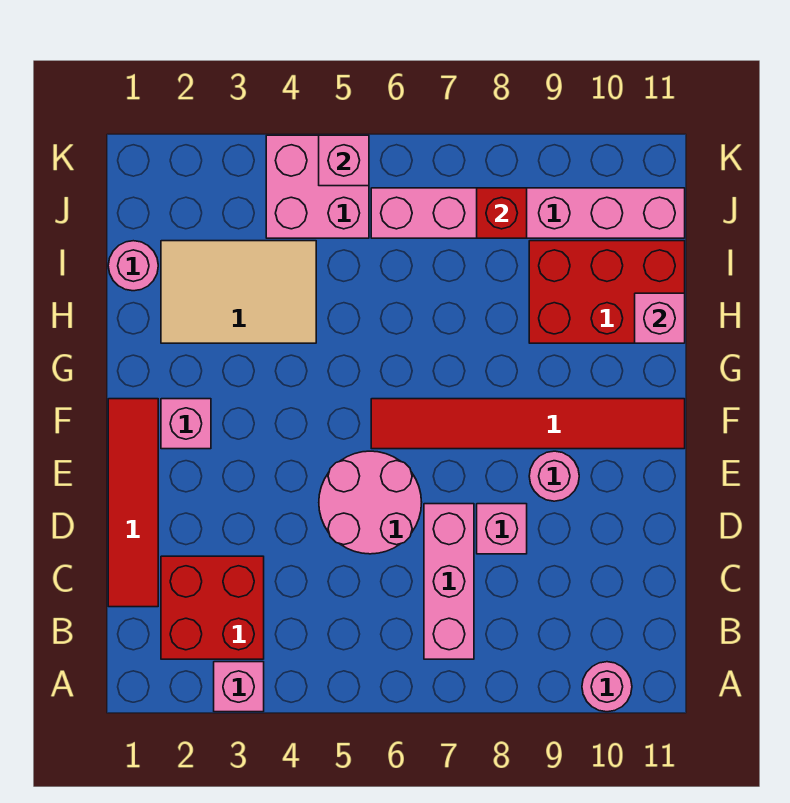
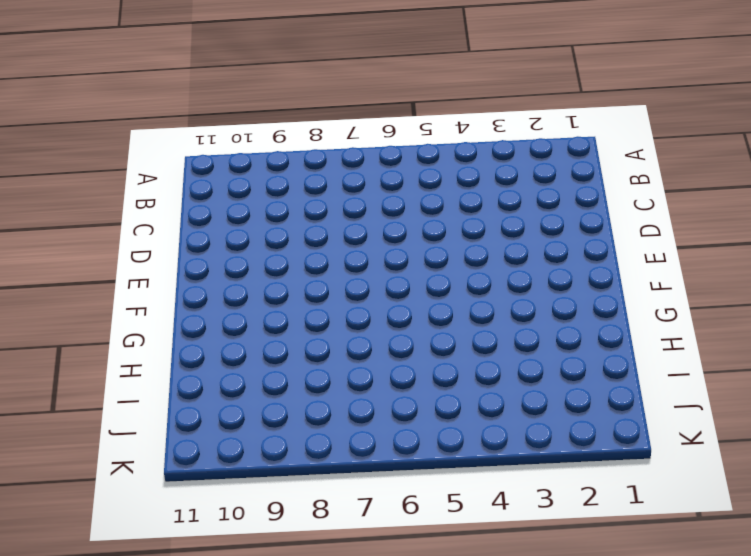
none -> pink 1x1 brick [214,662,264,712]
none -> pink 1x1 round brick [582,662,632,712]
none -> red 2x2 brick [161,556,264,659]

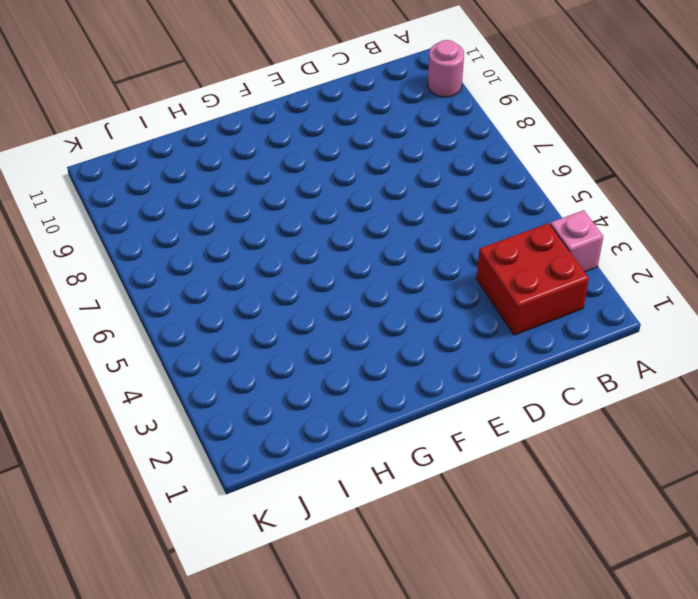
none -> pink 1x3 brick [424,504,474,659]
none -> red 1x4 tile [108,399,158,607]
none -> pink 2x2 round brick [319,451,422,554]

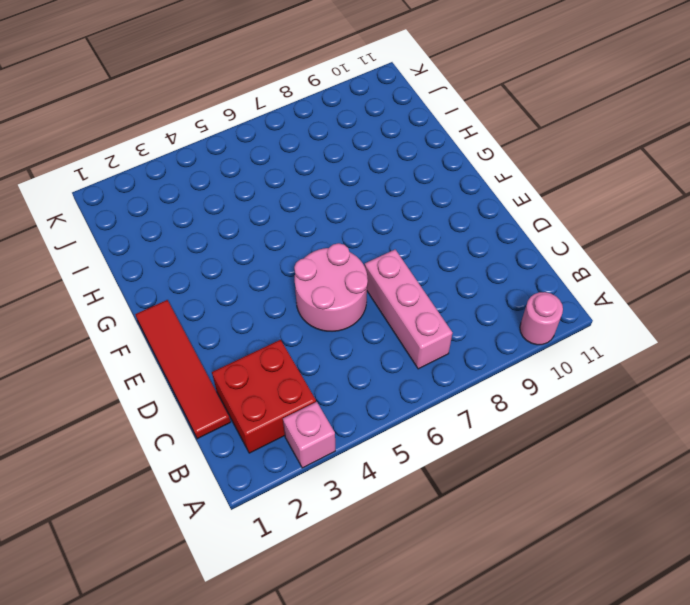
none -> pink 1x1 brick [477,504,527,554]
none -> pink 1x1 round brick [529,451,579,501]
none -> pink 1x1 brick [161,399,211,449]

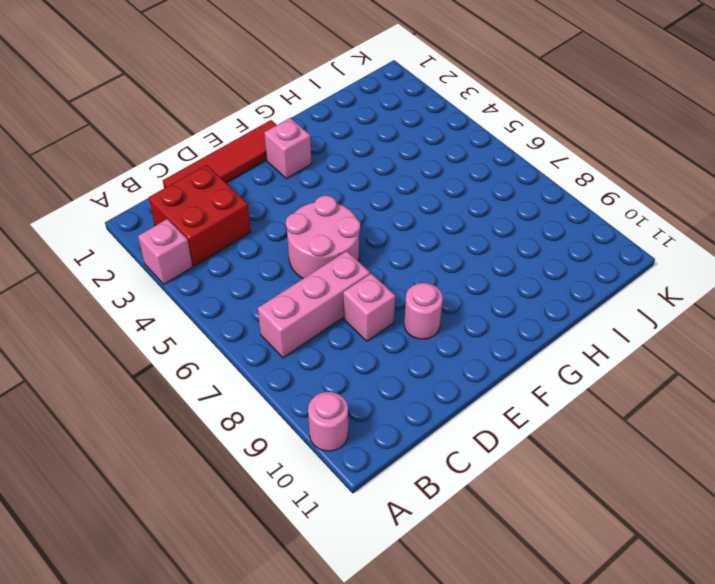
none -> red 1x6 tile [371,399,685,449]
none -> tan 2x3 tile [161,241,316,343]
none -> red 2x3 brick [529,241,685,343]

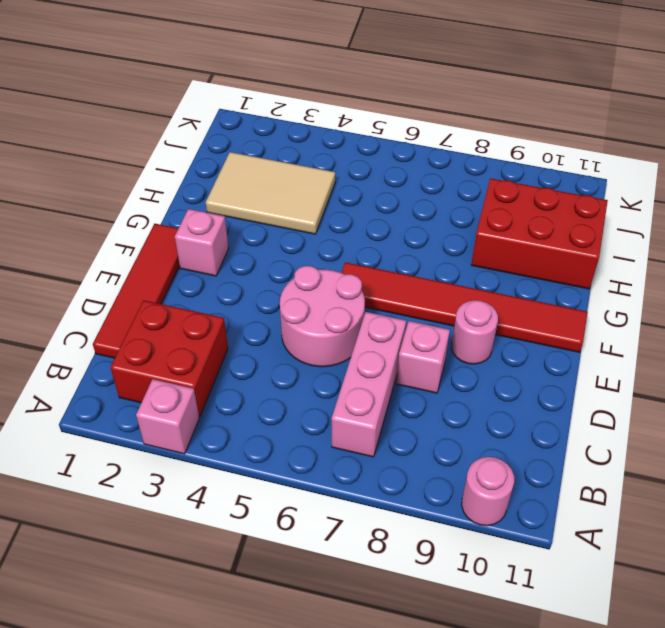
none -> pink 1x1 round brick [108,241,158,291]
none -> pink 2x2 brick [266,135,369,238]
none -> pink 1x6 brick [371,188,685,238]

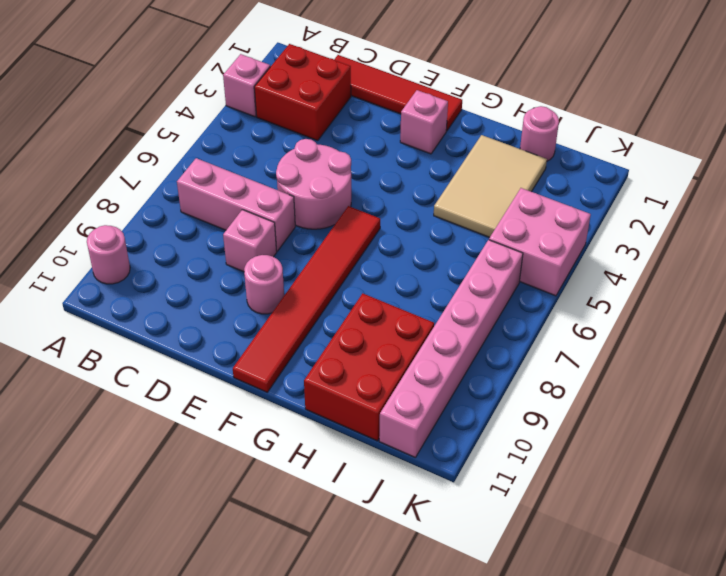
none -> pink 1x1 brick [635,293,685,343]
none -> red 1x1 brick [477,188,527,238]
none -> pink 1x1 brick [319,135,369,186]

